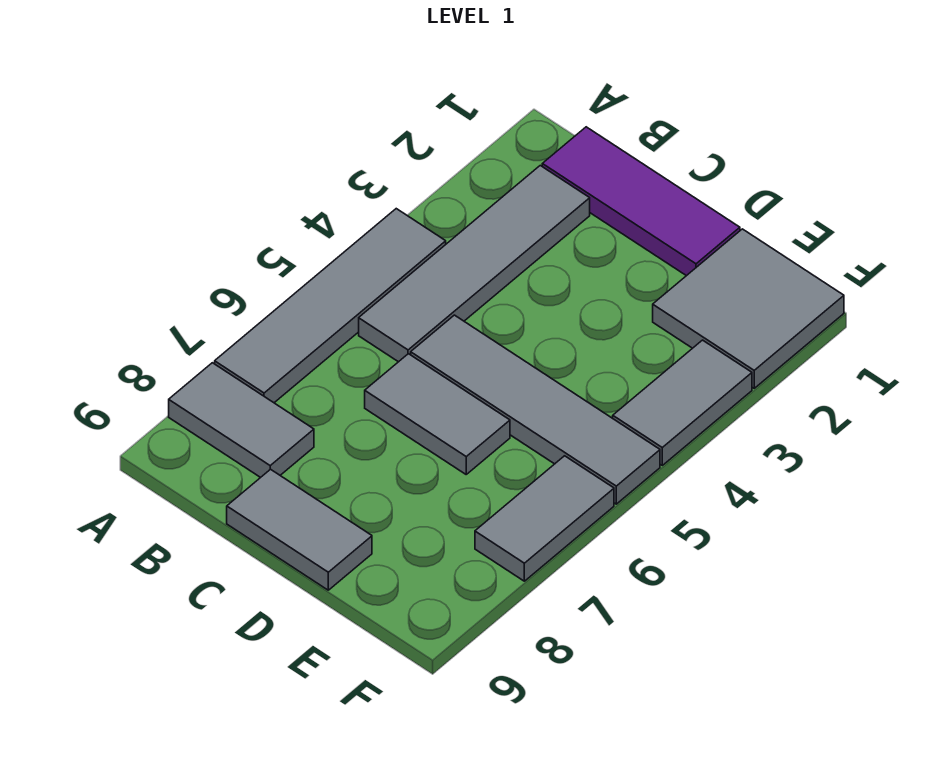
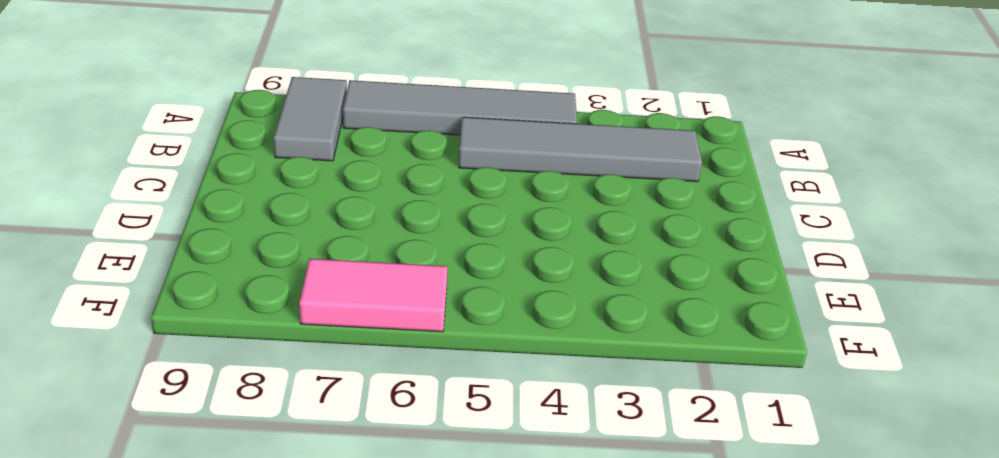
pink 1x2 tile [299,259,448,332] -> grey 1x2 tile [475,456,614,581]
none -> purple 1x3 tile [542,127,740,276]
none -> grey 1x4 tile [411,315,660,504]

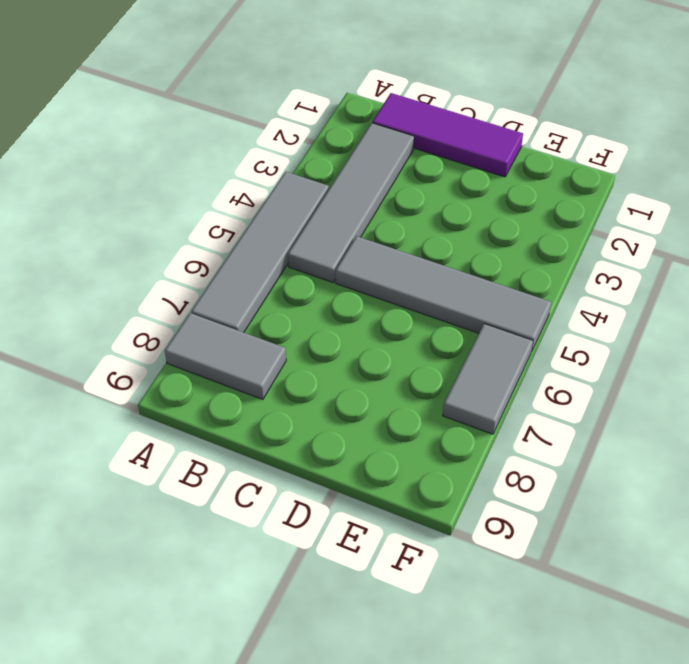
none -> grey 1x2 tile [365,354,510,474]
none -> grey 1x2 tile [227,469,372,590]

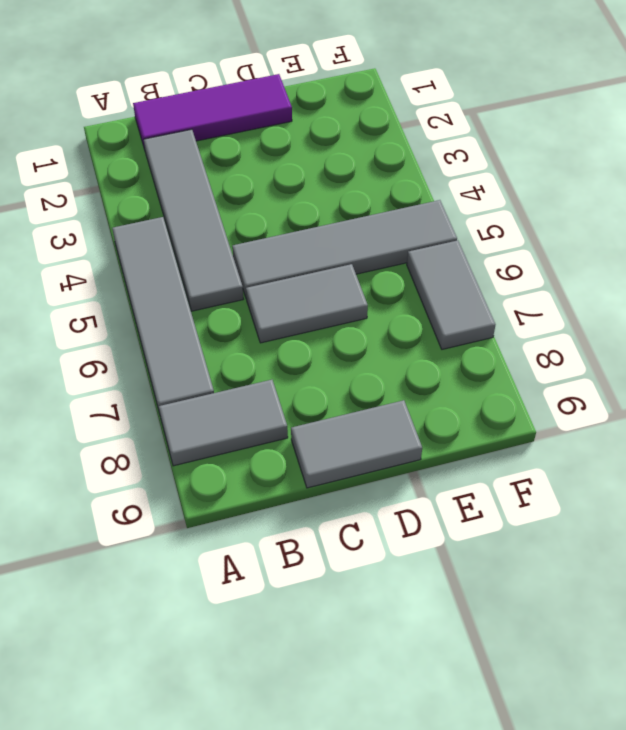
none -> grey 2x2 tile [653,229,844,388]
none -> grey 1x2 tile [613,340,752,465]

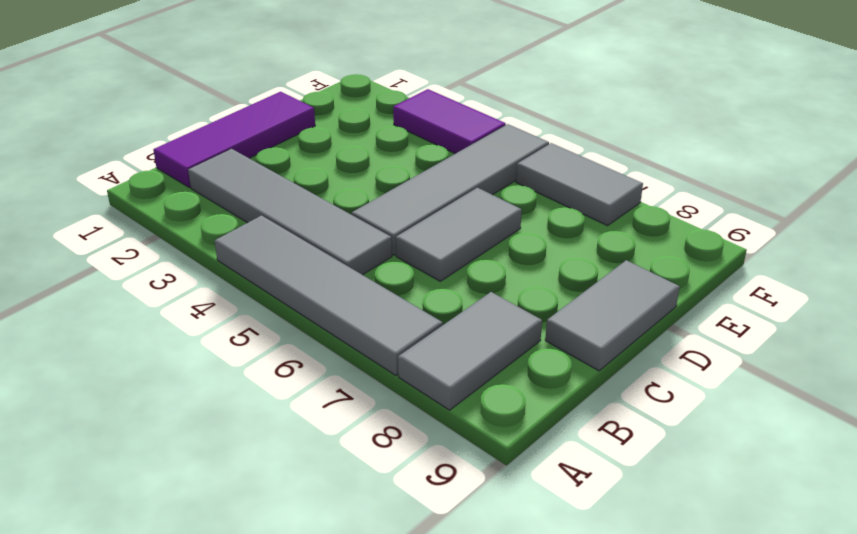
purple 1x2 tile [393,89,506,154] -> grey 1x2 tile [613,340,752,465]
none -> grey 2x2 tile [653,229,844,388]

